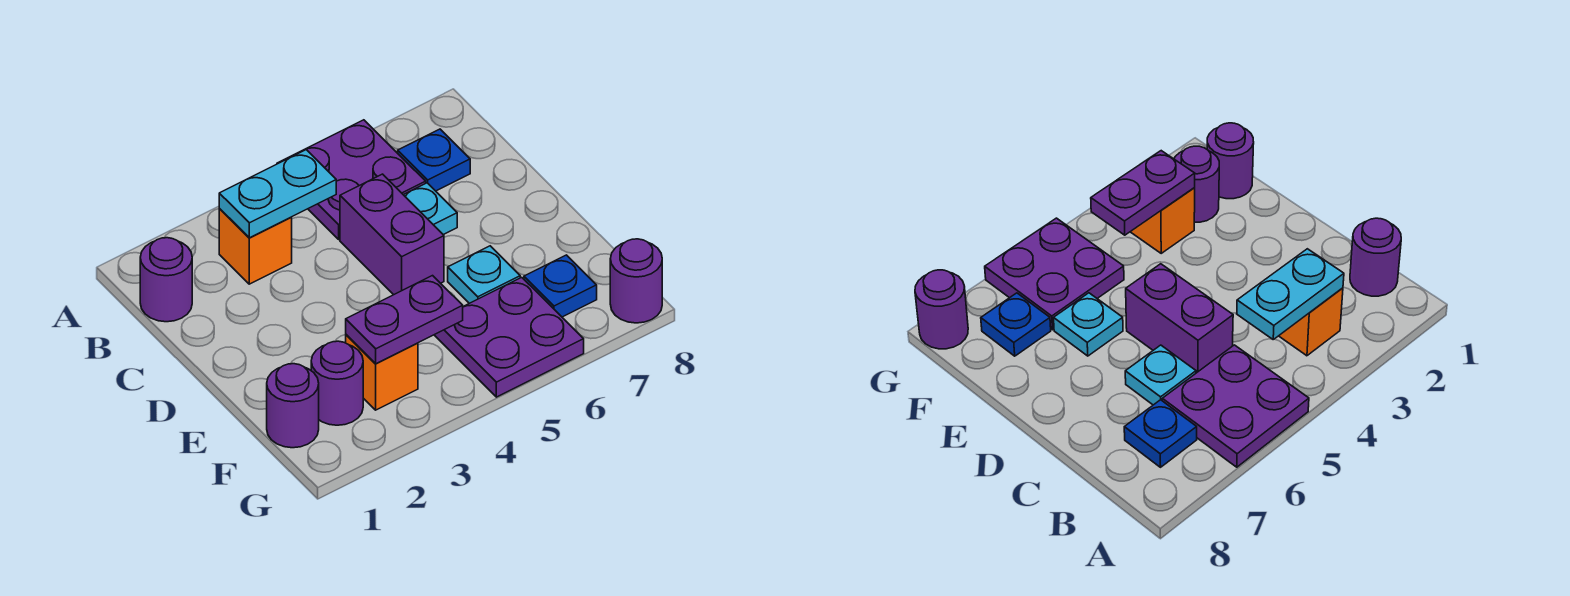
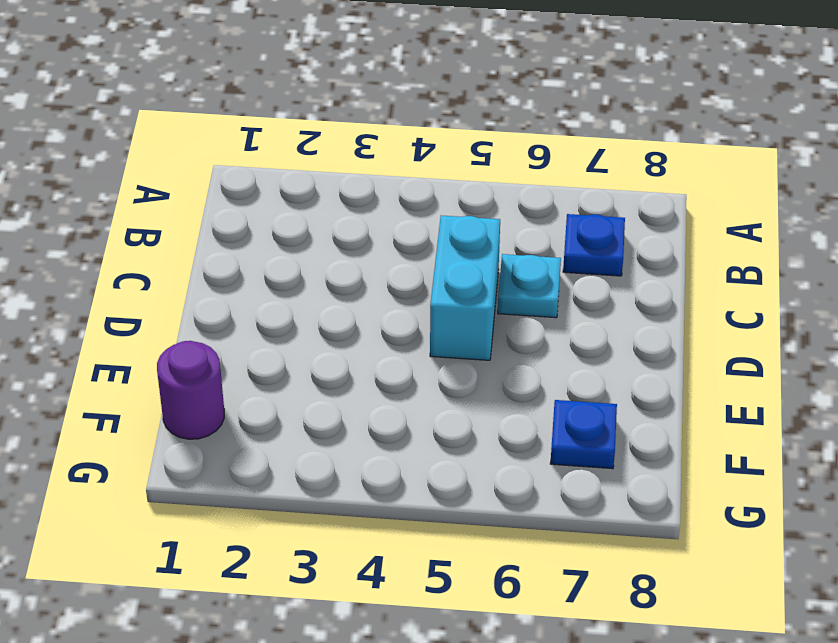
cyan 1x2 brick [430,216,500,360] -> purple 1x2 brick [340,174,444,295]
none -> purple 2x2 plate [277,120,426,239]
none -> purple 1x1 round brick [140,238,192,322]
none -> orange 1x1 brick [219,209,292,284]

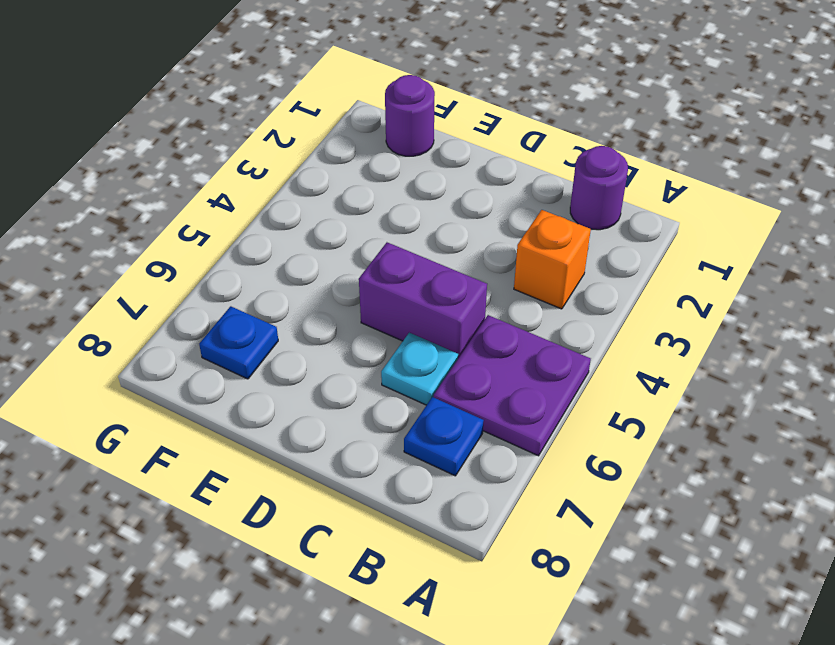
none -> cyan 1x1 plate [448,246,520,303]
none -> purple 1x1 round brick [311,341,363,425]
none -> orange 1x1 brick [346,335,418,410]

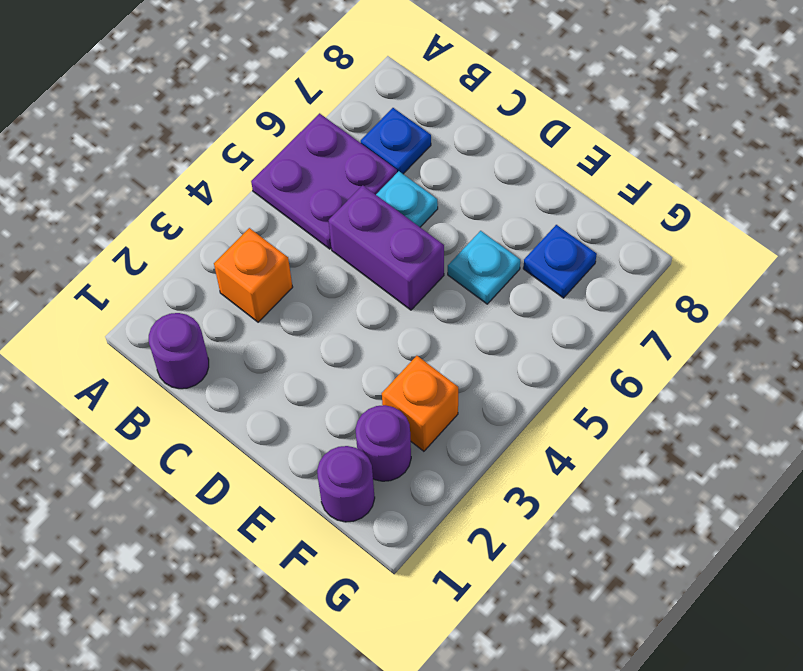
none -> purple 2x2 plate [435,277,584,397]
none -> purple 1x1 round brick [610,239,662,323]
none -> cyan 1x2 plate [219,150,336,238]

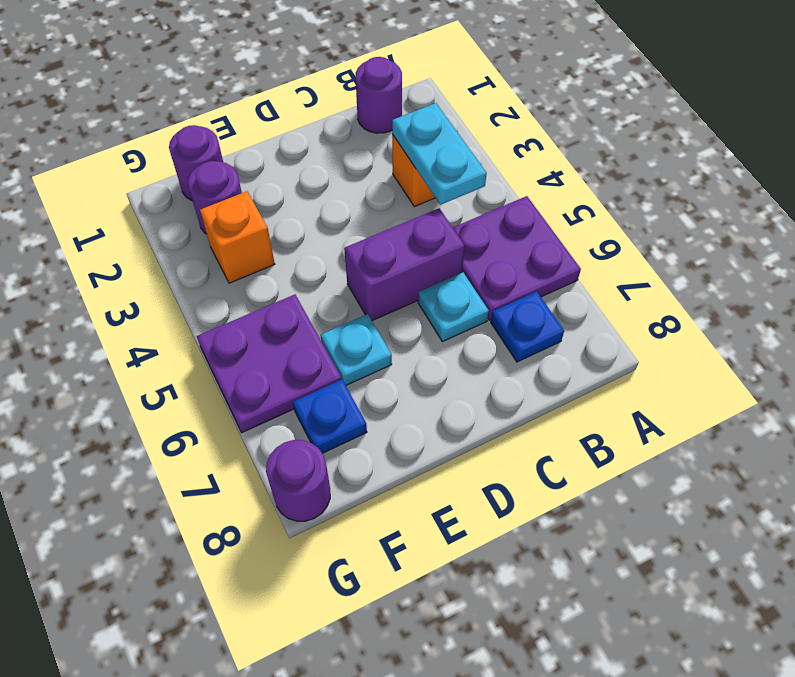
none -> purple 1x2 plate [346,276,463,364]

